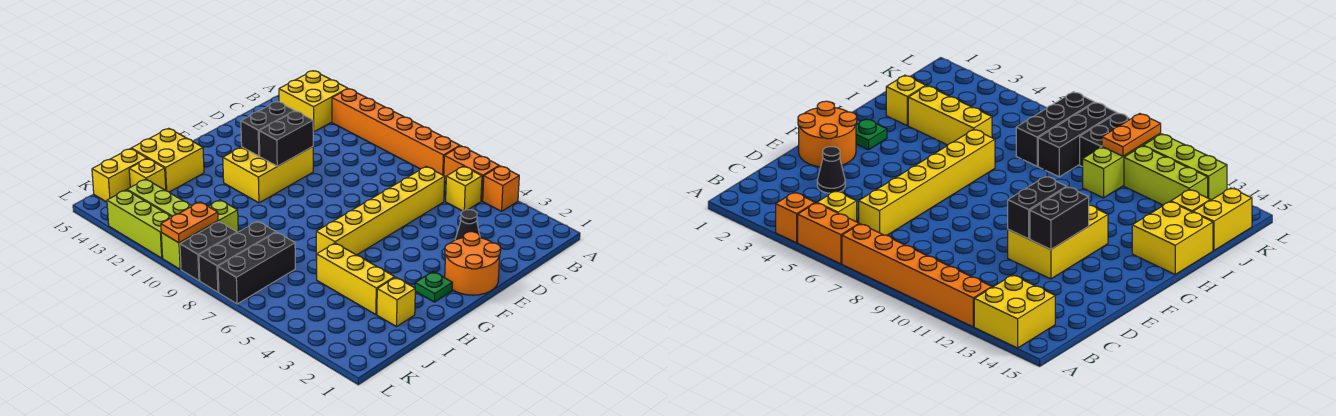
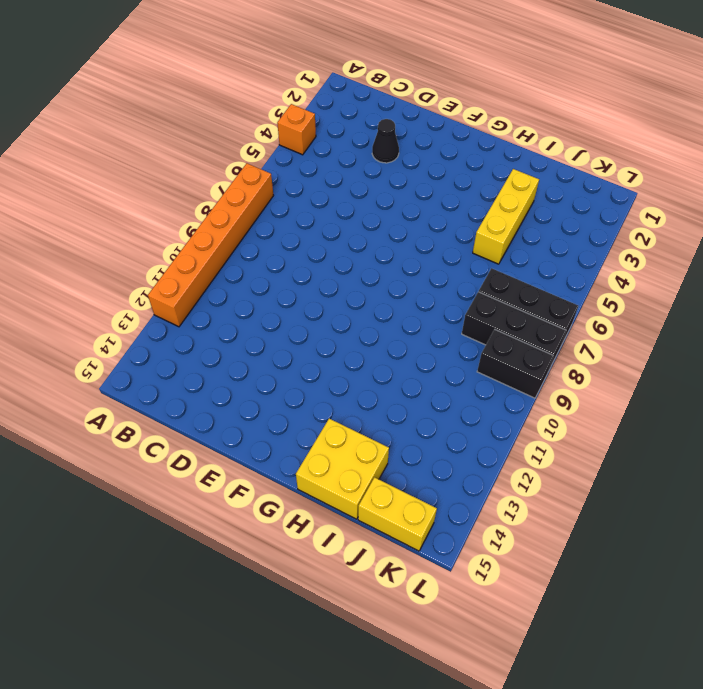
none -> orange 1x2 brick [444,146,499,201]
none -> yellow 2x2 brick [279,71,348,132]
none -> yellow 1x1 brick [446,166,482,211]

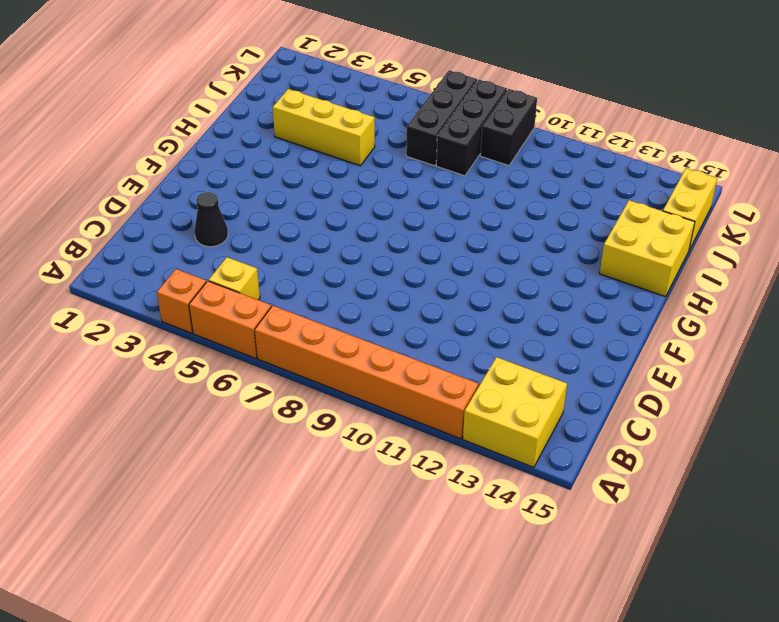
none -> yellow 1x6 brick [316,167,445,257]
none -> orange 2x2 round brick [445,232,501,295]
none -> yellow 2x3 brick [223,147,313,203]

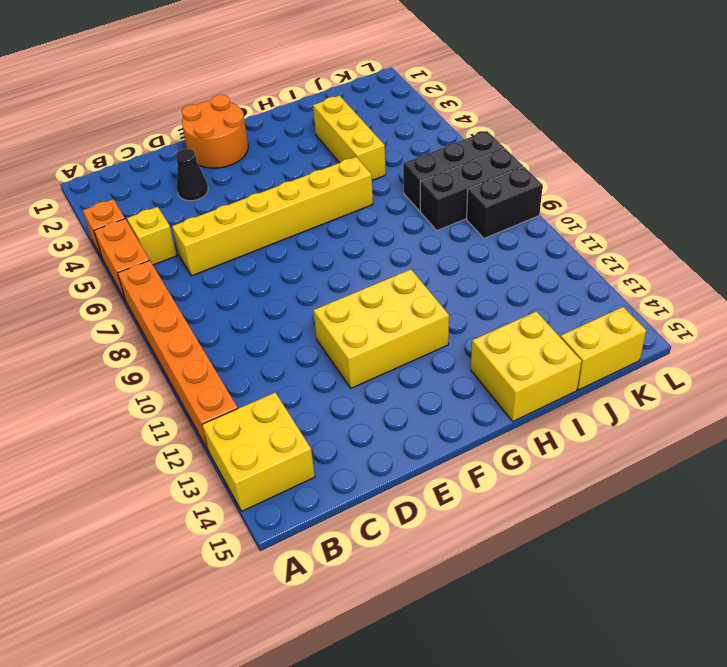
none -> green 1x1 plate [415,272,452,302]
none -> yellow 1x1 brick [377,277,415,327]
none -> lime 1x3 brick [161,200,238,269]

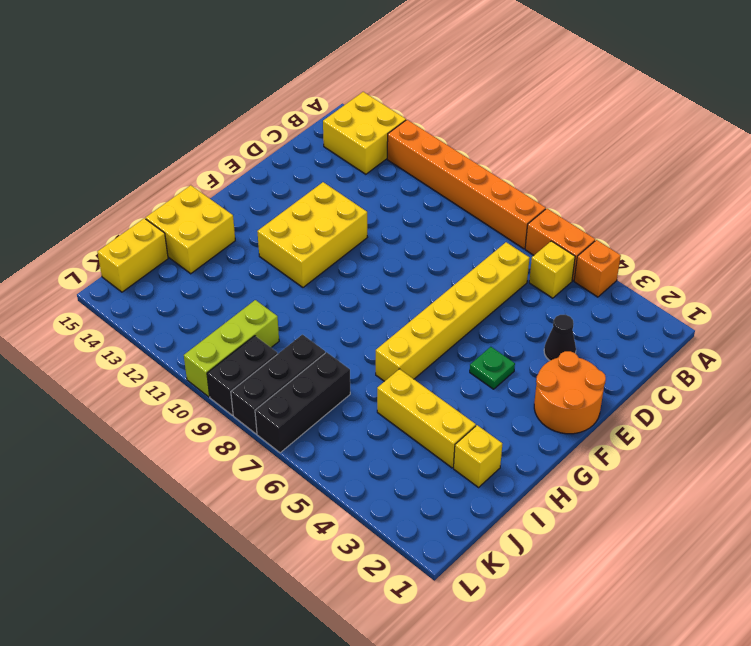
green 1x1 plate [470,347,515,389] -> green 1x1 plate moved to [415,272,452,302]
none -> yellow 1x1 brick [129,159,166,190]
none -> lime 1x3 brick [127,179,191,217]
none -> lime 1x3 brick [107,190,171,258]

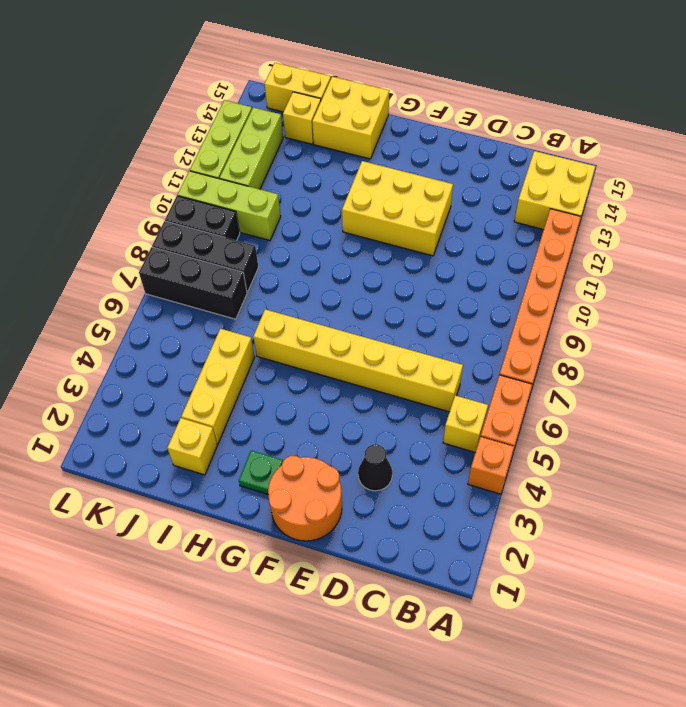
none -> black 1x2 brick [259,111,313,166]
none -> black 1x2 brick [241,101,294,156]
none -> orange 1x2 plate [161,202,218,243]

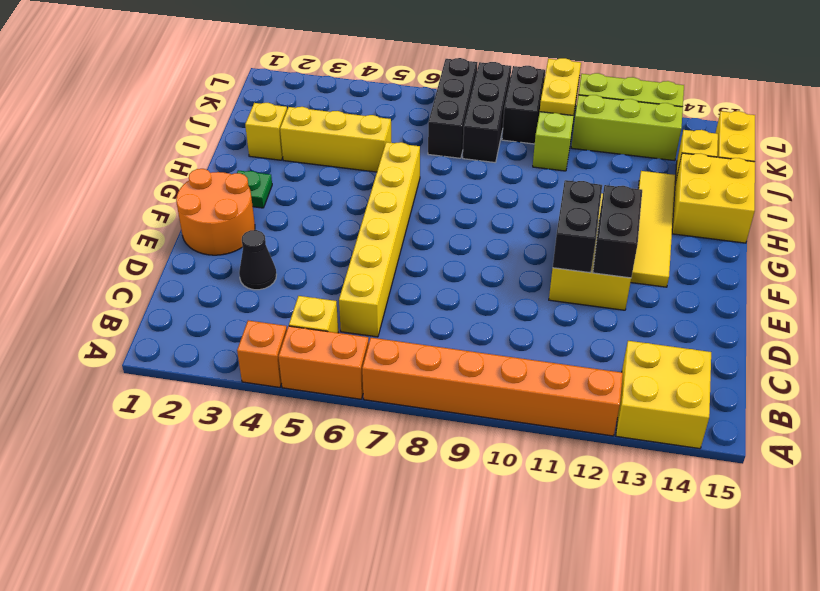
yellow 1x4 tile [631,171,676,287] -> none
yellow 1x2 plate [540,58,581,115] -> orange 1x2 plate [161,202,218,243]

